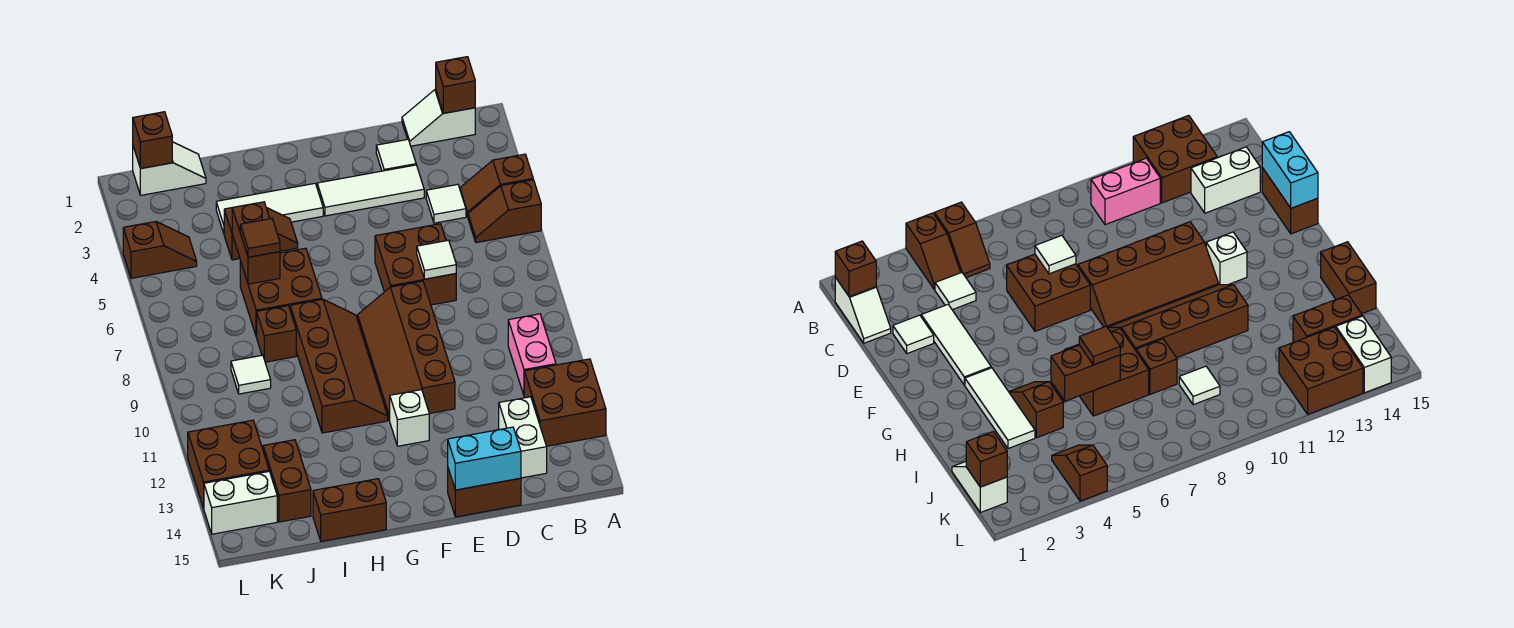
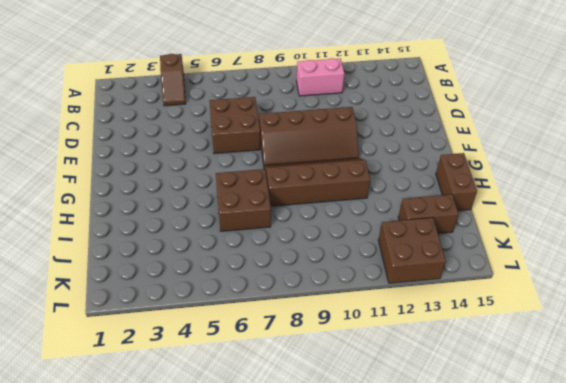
none -> brown 1x2 slope [468,180,541,243]
none -> brown 2x2 brick [524,359,606,446]
none -> white 1x2 slope [402,89,475,146]
none -> white 1x1 tile [426,184,466,223]

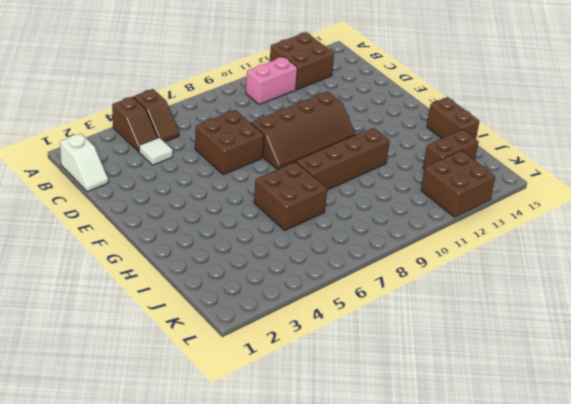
none -> white 1x2 brick [499,397,547,478]
none -> white 1x1 tile [376,139,416,171]
none -> white 1x3 tile [317,165,424,216]
none -> brown 1x2 brick [448,469,521,517]

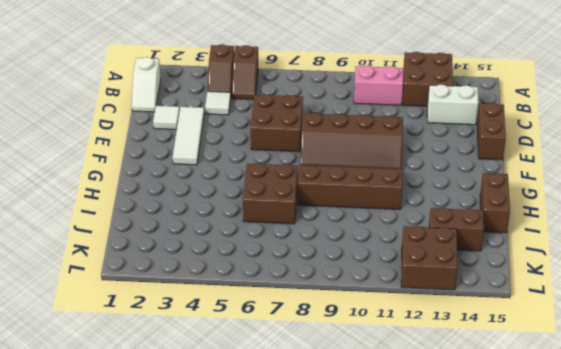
none -> white 1x1 brick [390,390,429,446]
none -> white 1x3 tile [216,183,323,233]
none -> brown 1x2 slope [224,208,298,260]
none -> brown 1x1 brick [257,306,296,362]

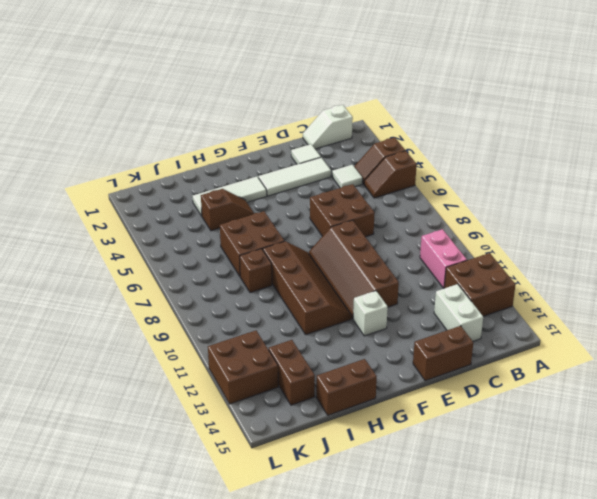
none -> white 1x2 slope [133,142,206,195]
none -> white 1x1 tile [231,355,271,394]
none -> brown 1x2 slope [123,222,197,278]
none -> white 1x2 brick [204,471,277,534]

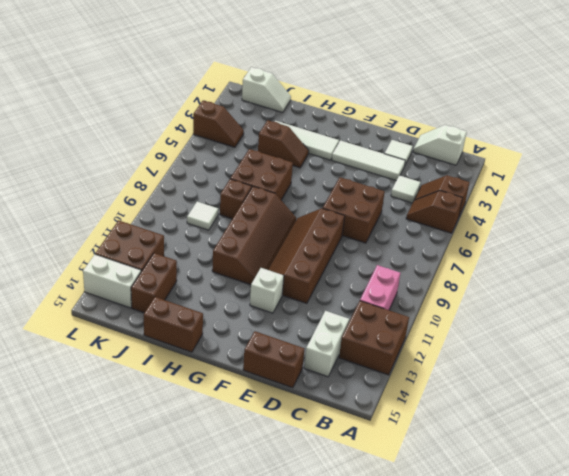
none -> brown 1x1 brick [436,57,475,113]
none -> white 1x1 tile [417,240,456,279]
none -> cyan 1x2 brick [448,427,521,490]
none -> brown 1x2 brick [232,202,280,284]

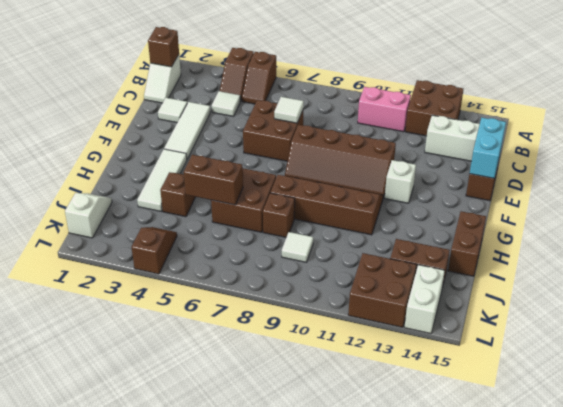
none -> brown 1x1 brick [133,112,172,169]
none -> brown 1x1 tile [240,219,280,257]

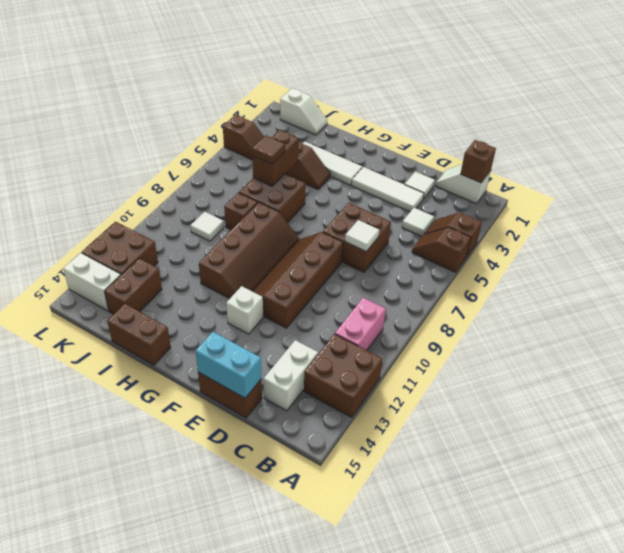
none -> brown 1x1 brick [133,112,172,169]

